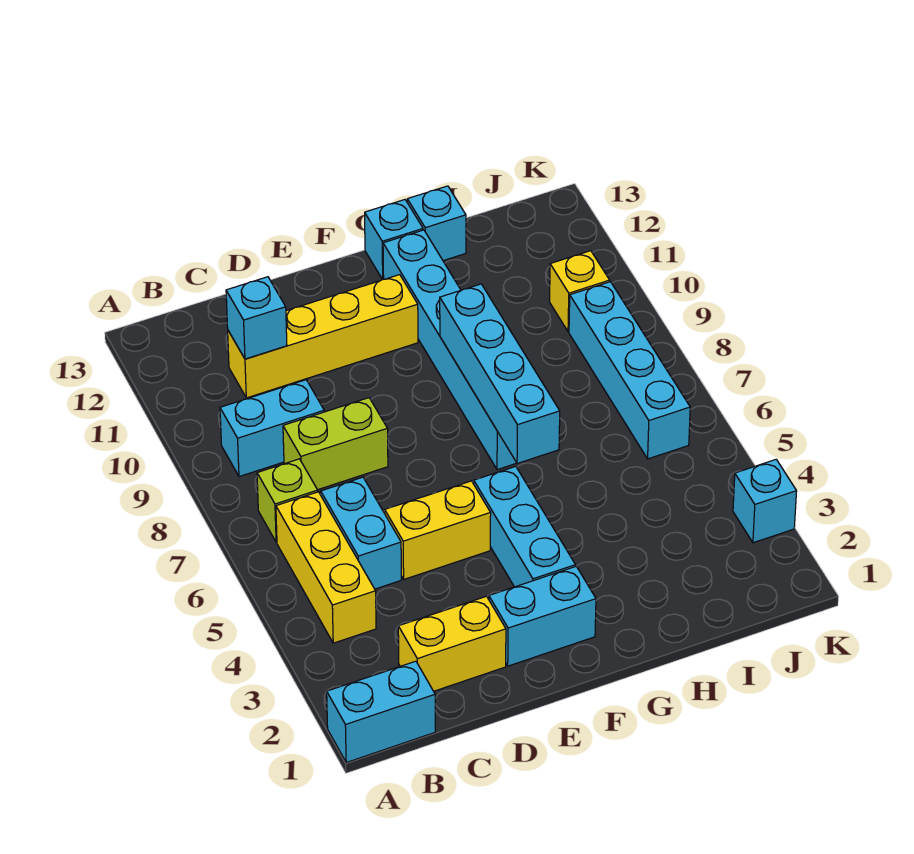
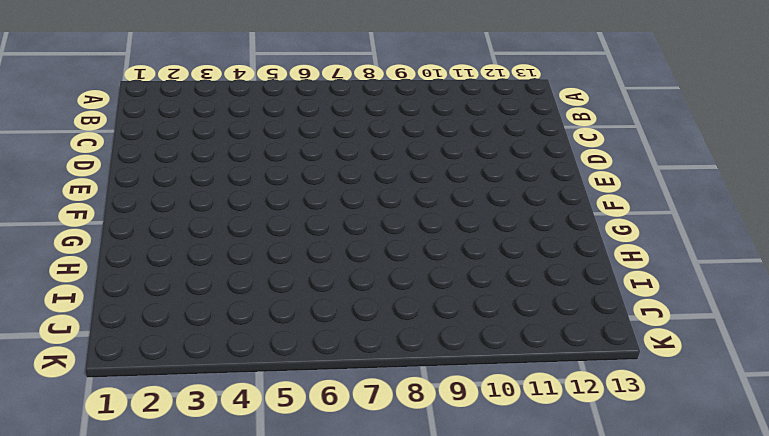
none -> cyan 1x2 brick [327,661,435,762]
none -> yellow 1x3 brick [276,492,376,643]
none -> lime 1x1 brick [257,459,318,542]

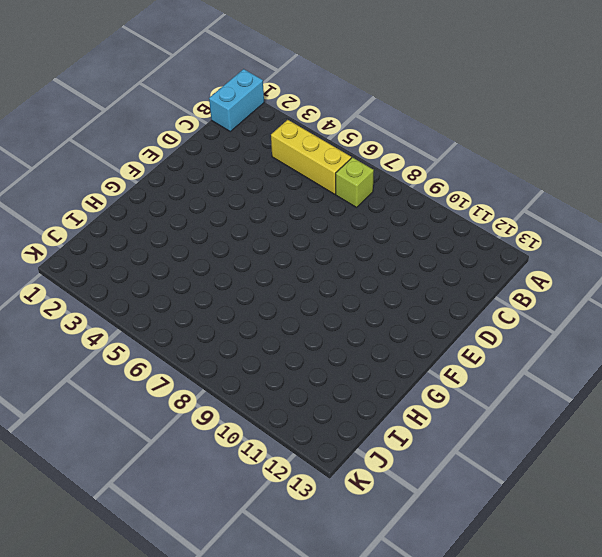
none -> cyan 1x2 brick [220,380,324,477]
none -> yellow 1x2 brick [398,596,506,691]
none -> cyan 1x2 brick [321,477,401,589]

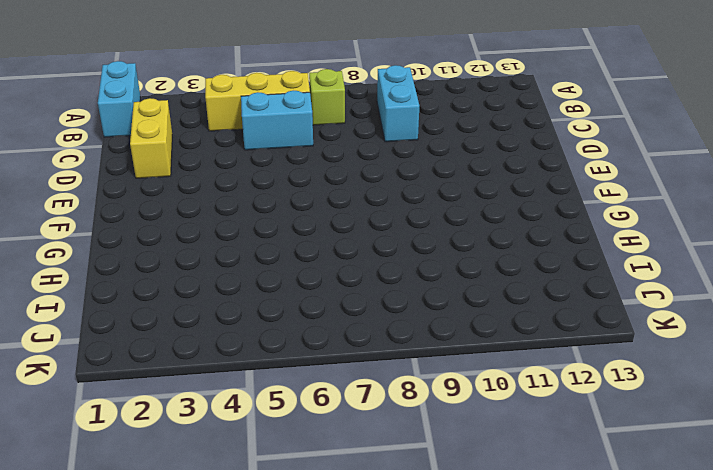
none -> lime 1x2 brick [283,398,388,490]
none -> yellow 1x4 brick [228,275,418,398]
none -> yellow 1x2 brick [385,481,491,579]

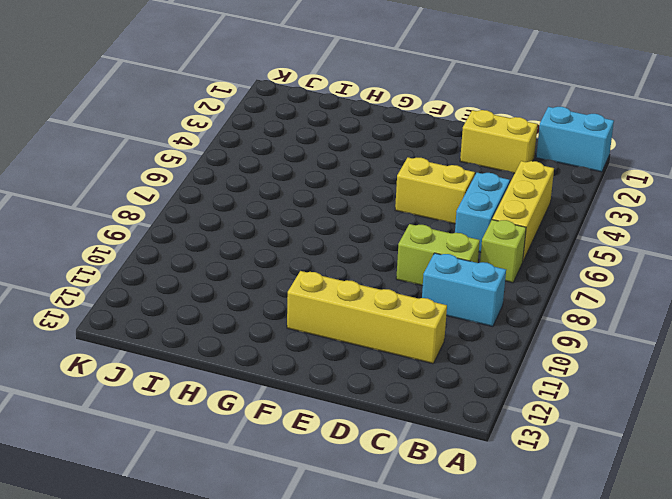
none -> cyan 1x2 brick [489,566,596,666]
none -> cyan 1x3 brick [474,466,575,587]
none -> cyan 1x6 brick [383,230,516,470]

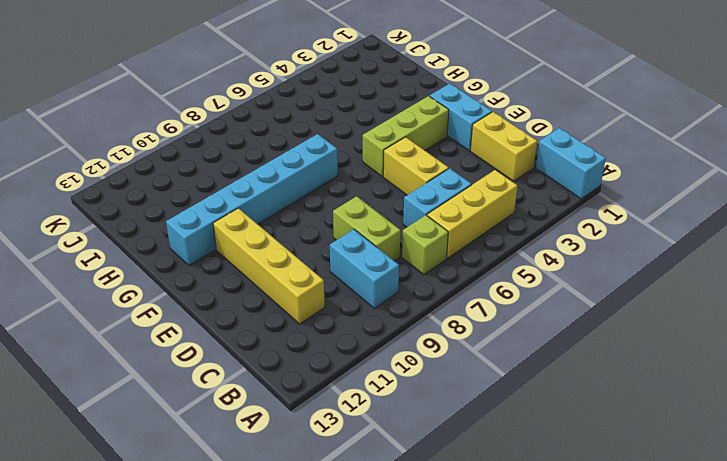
lime 1x3 brick [363,96,449,177] -> cyan 1x3 brick [474,466,575,587]
none -> cyan 1x1 brick [365,200,423,279]
none -> cyan 1x1 brick [407,186,466,261]
none -> cyan 1x4 brick [569,282,690,459]

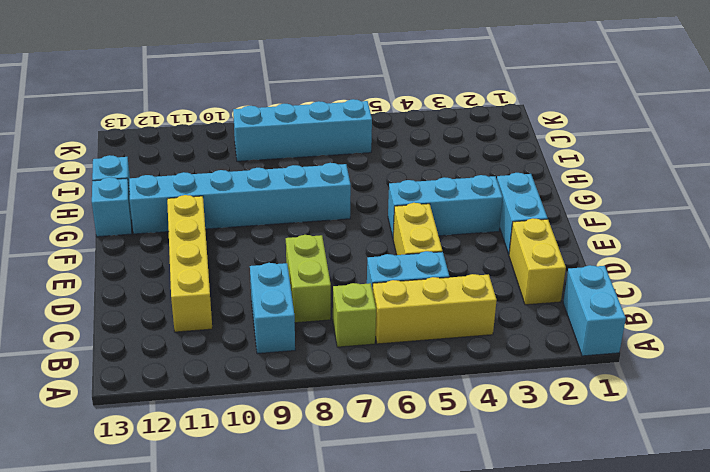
none -> yellow 1x1 brick [550,251,610,332]
none -> cyan 1x1 brick [733,460,797,543]
none -> cyan 1x1 brick [226,277,287,359]

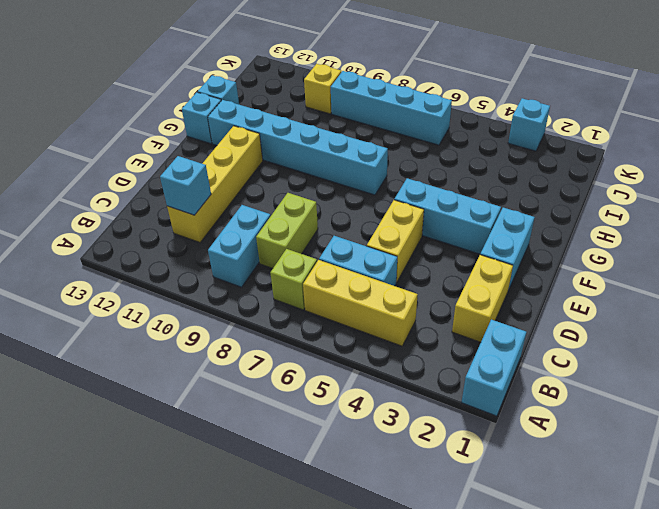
none -> cyan 1x4 brick [440,284,560,464]

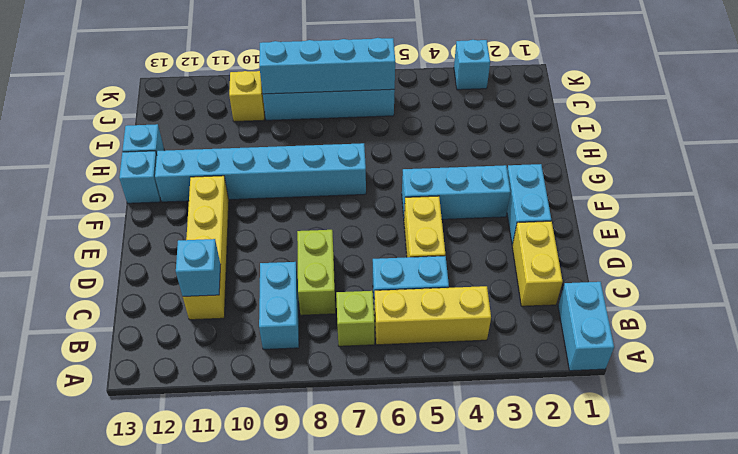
cyan 1x4 brick [259,38,395,94] -> cyan 1x4 brick moved to [440,284,560,464]

